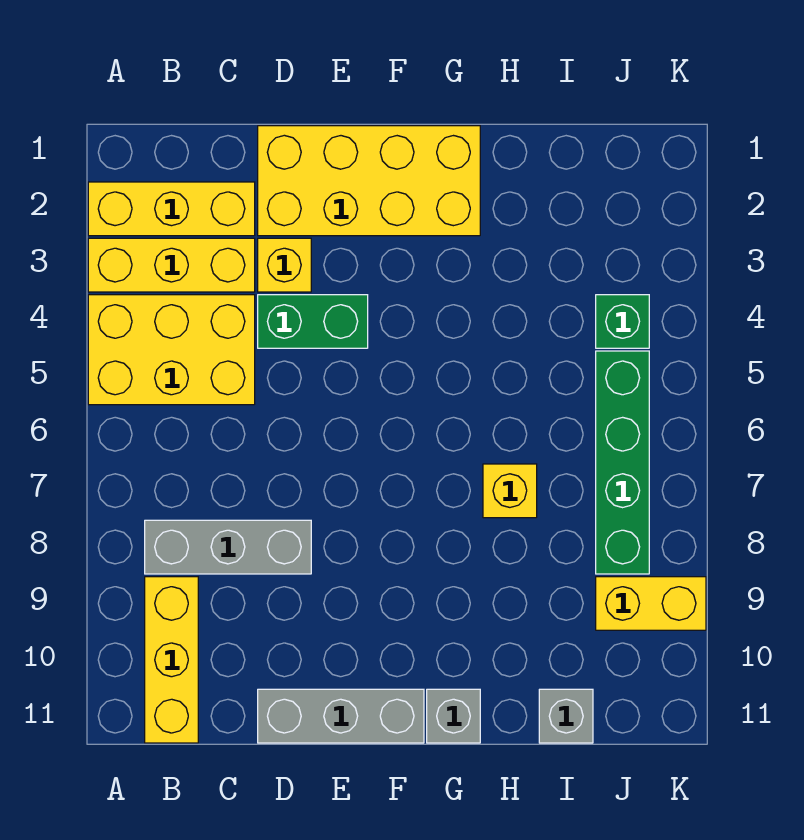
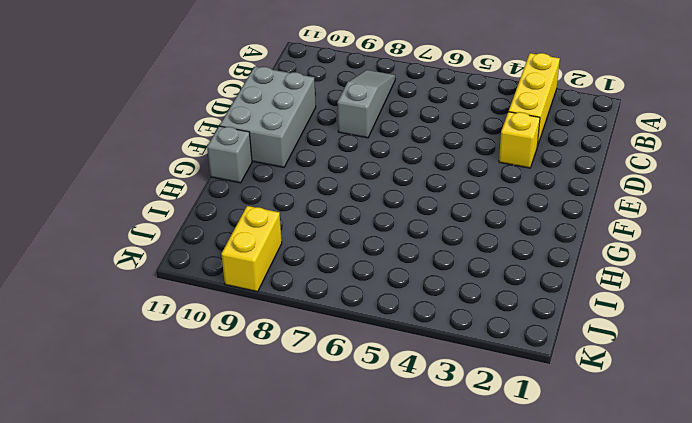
grey 1x3 slope [337,70,395,138] -> grey 1x3 brick [145,520,311,574]
grey 2x3 brick [220,67,316,167] -> grey 1x3 brick [258,689,424,743]
none -> yellow 1x3 brick [88,182,255,236]
none -> yellow 2x3 brick [88,295,255,405]
none -> yellow 1x3 brick [145,577,198,743]

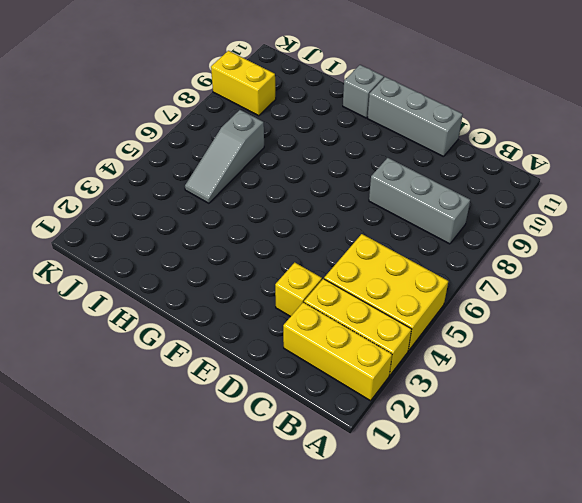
grey 1x3 slope [185,110,264,203] -> none
none -> yellow 1x3 brick [145,577,198,743]
none -> yellow 2x4 brick [258,126,480,236]
none -> green 1x2 brick [258,295,368,348]

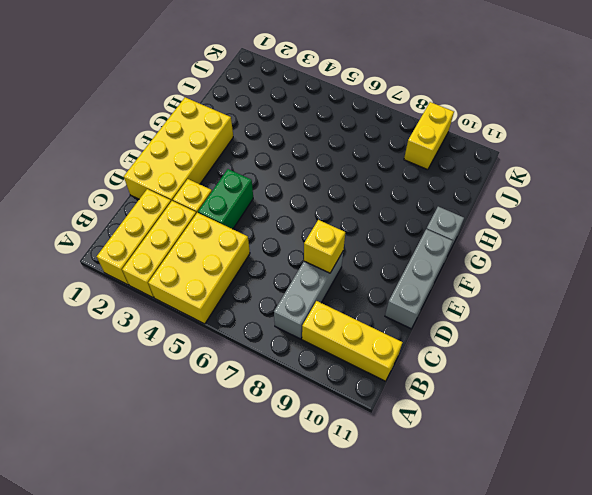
yellow 1x1 brick [304,220,345,273] -> yellow 1x1 brick moved to [483,464,537,518]
none -> grey 1x1 brick [539,689,593,743]
none -> green 1x1 brick [596,295,649,348]
none -> green 1x4 brick [596,351,649,574]

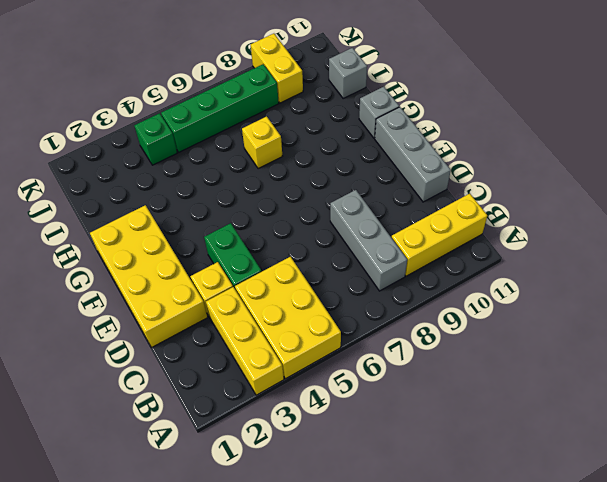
none -> yellow 1x3 brick [88,182,255,236]

